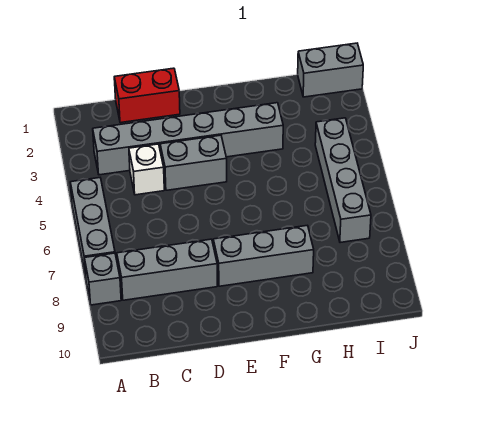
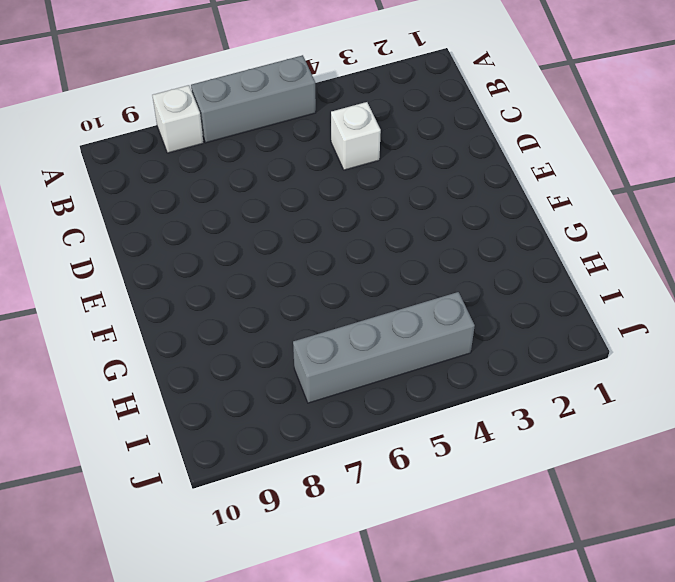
white 1x1 brick [152,85,204,153] -> grey 1x1 brick [84,253,121,305]
none -> grey 1x6 brick [93,103,283,175]
none -> grey 1x3 brick [117,239,217,300]

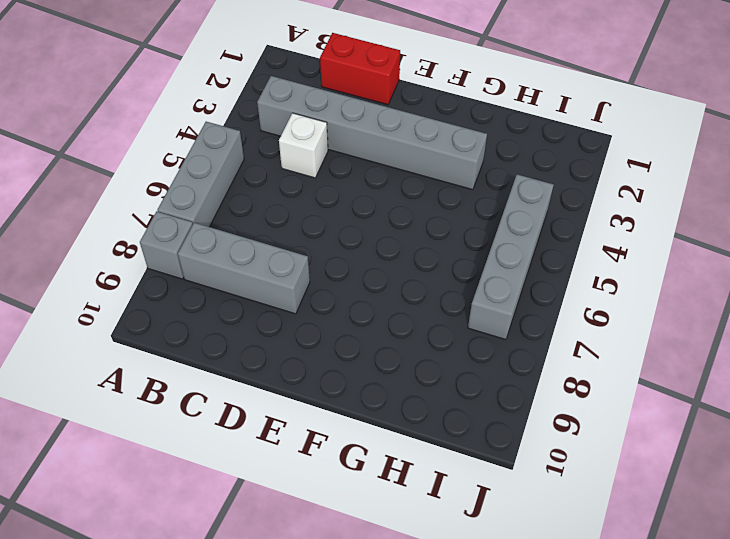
none -> grey 1x2 brick [160,135,227,190]
none -> grey 1x3 brick [213,225,314,286]

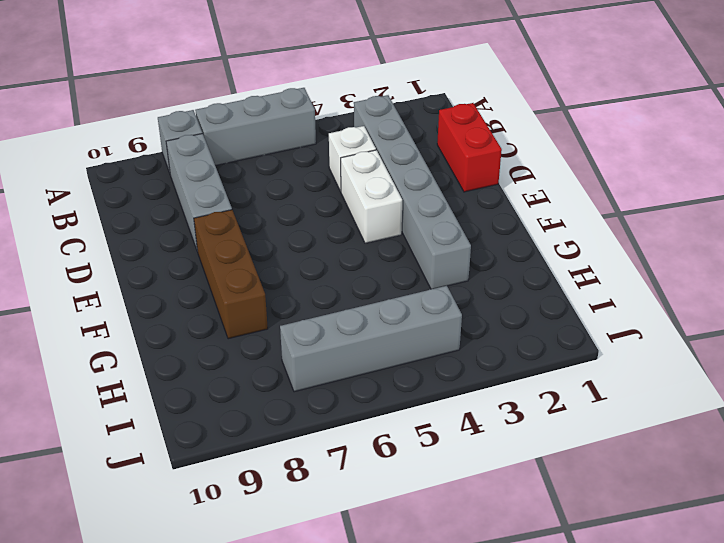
white 1x2 brick [341,150,402,243] -> grey 1x2 brick [160,135,227,190]
brown 1x3 brick [194,210,268,339] -> grey 1x3 brick [213,225,314,286]
none -> grey 1x2 brick [298,43,363,97]

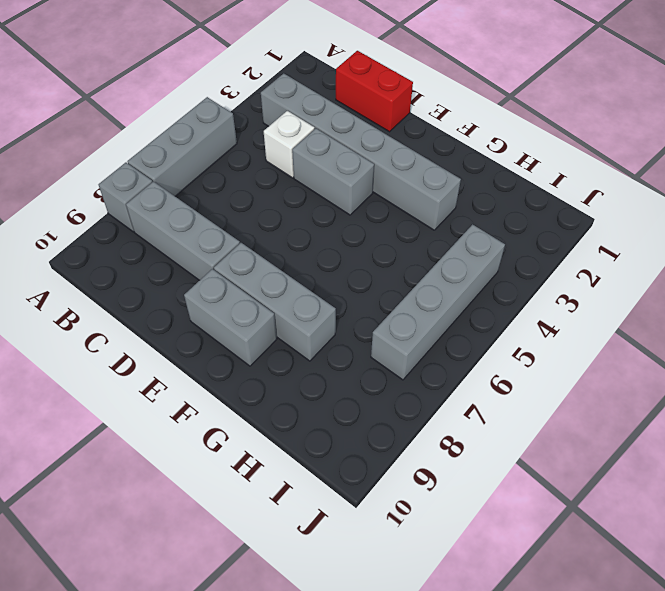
grey 1x2 brick [184,269,277,366] -> grey 1x2 brick moved to [298,43,363,97]

